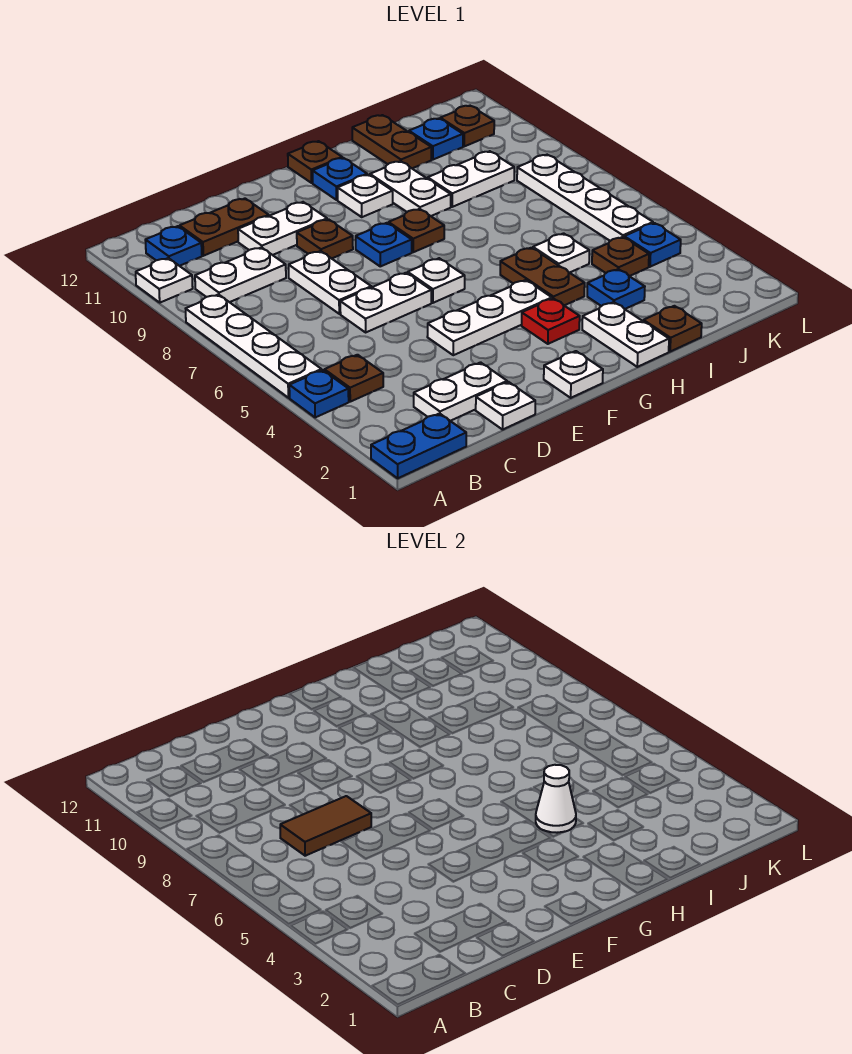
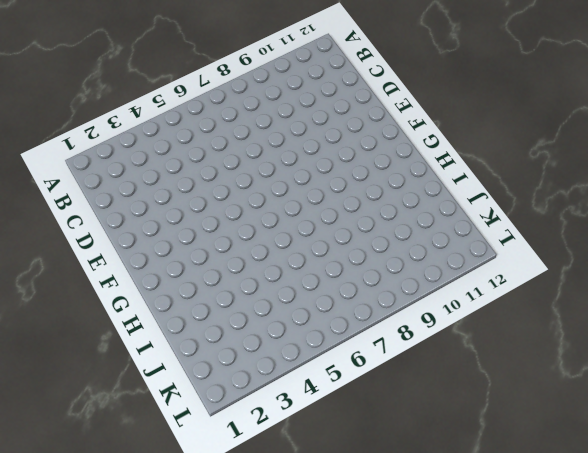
none -> blue 1x2 plate [371,413,466,478]
none -> blue 1x1 plate [289,370,349,418]
none -> white 1x4 plate [186,294,322,398]
none -> white 1x1 plate [136,258,193,303]

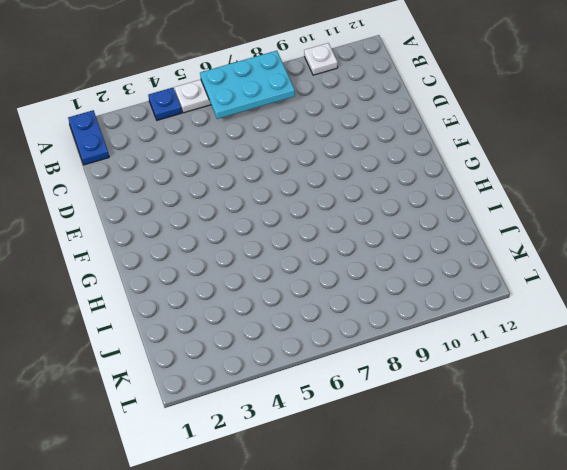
cyan 2x3 plate [200,51,295,119] -> none
none -> brown 1x1 plate [324,355,383,402]
none -> white 1x2 plate [195,247,286,302]
none -> blue 1x1 plate [145,226,202,266]
none -> white 1x2 plate [414,362,507,421]

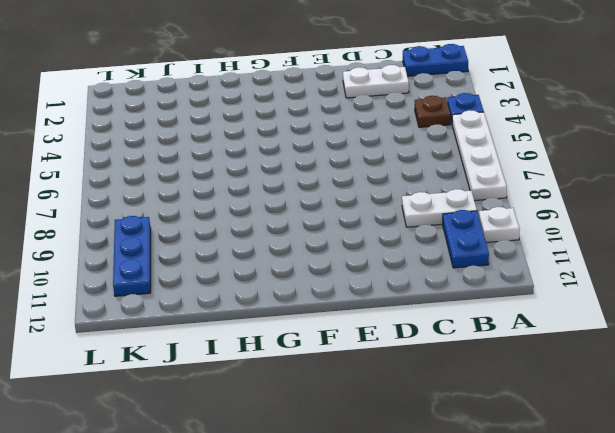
blue 1x2 plate [443,210,489,268] -> blue 1x1 plate [145,226,202,266]
blue 1x3 plate [113,216,151,296] -> brown 1x1 plate [440,106,494,146]
none -> brown 1x2 plate [180,199,269,256]
none -> white 1x1 plate [476,382,535,430]
none -> white 1x2 plate [340,273,431,332]
none -> white 1x2 plate [289,251,371,314]

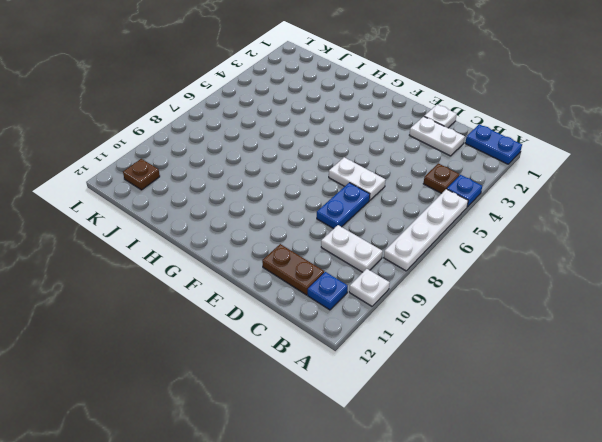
blue 1x2 plate [317,183,370,229] -> white 1x2 plate [289,251,371,314]
none -> white 1x2 plate [238,202,327,255]
none -> white 1x3 plate [427,280,552,355]
none -> brown 1x1 plate [297,219,353,258]
none -> white 1x1 plate [544,351,603,398]

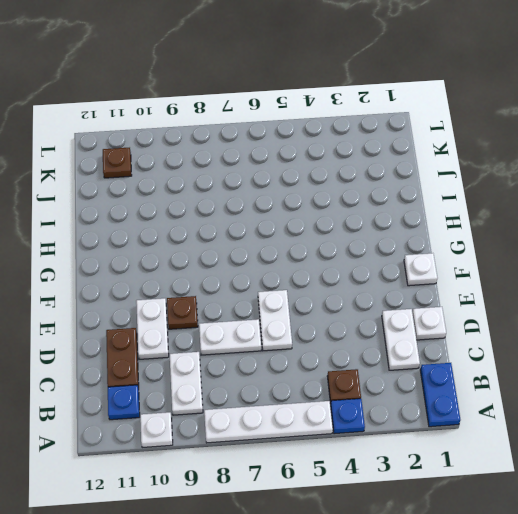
none -> white 1x3 plate [427,280,552,355]
none -> white 1x1 plate [408,258,465,303]
none -> blue 1x1 plate [356,223,412,266]
none -> red 1x1 plate [522,298,580,344]

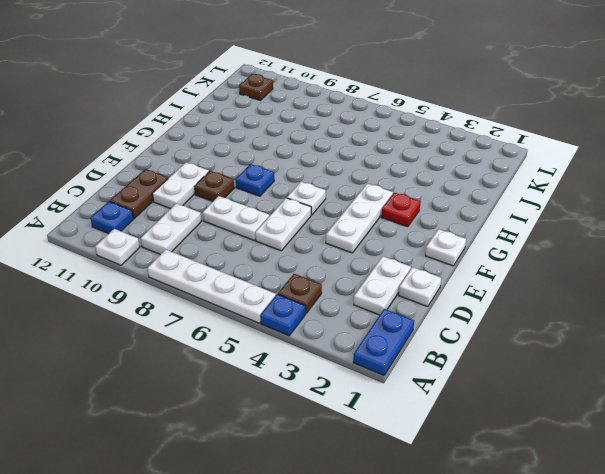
none -> brown 1x1 plate [389,209,444,252]
none -> white 1x1 plate [338,175,393,217]
none -> blue 1x1 plate [313,158,367,200]
none -> brown 1x1 plate [288,141,342,183]

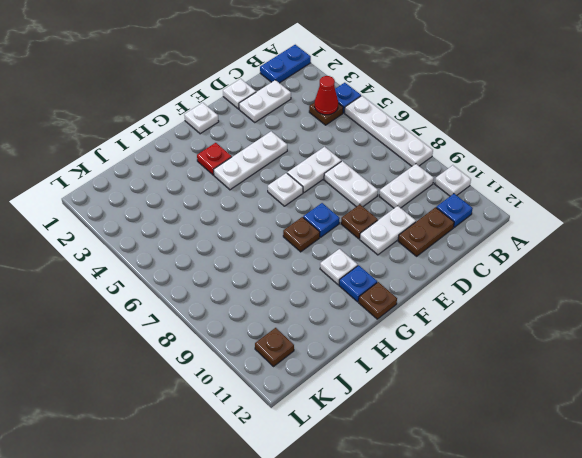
red 1x1 cone [315,76,338,115] -> none
none -> white 1x2 plate [582,302,669,367]
none -> brown 1x2 plate [500,248,585,306]
none -> white 1x2 plate [370,161,451,216]
none -> brown 1x1 plate [643,306,702,352]

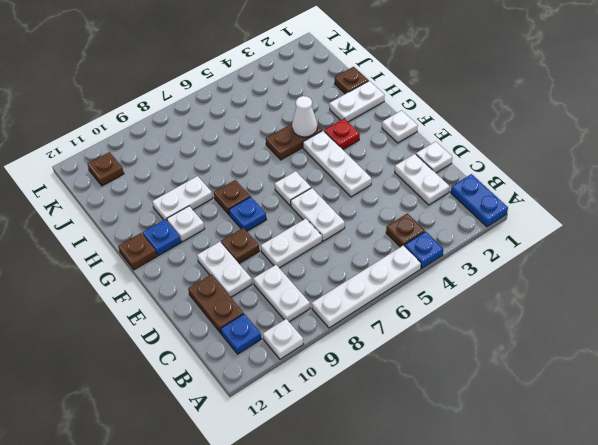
none -> blue 1x1 plate [587,269,645,309]
none -> white 1x1 plate [533,233,589,273]
none -> white 1x2 plate [428,151,514,207]
none -> brown 1x2 plate [352,115,431,168]

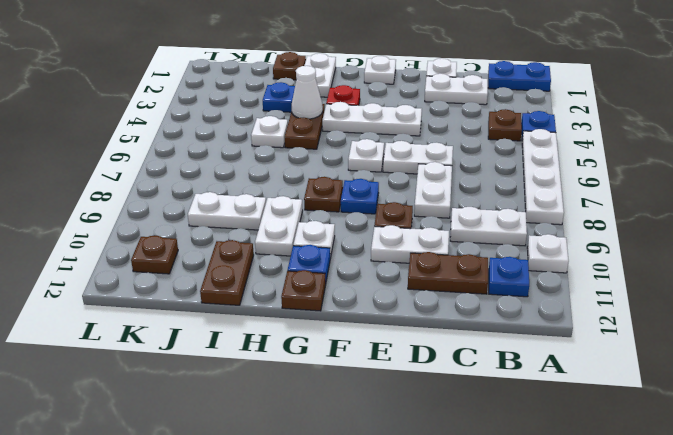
none -> brown 1x1 plate [592,237,649,276]
none -> blue 1x1 plate [409,118,463,160]
none -> blue 1x1 plate [624,223,681,267]
none -> white 1x4 plate [517,155,653,241]

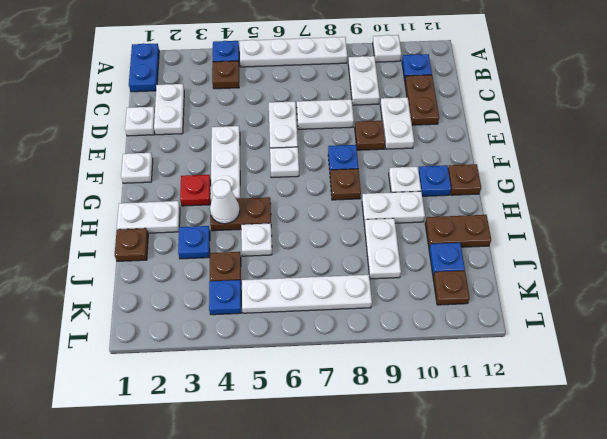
none -> brown 1x2 tile [280,796,371,856]

